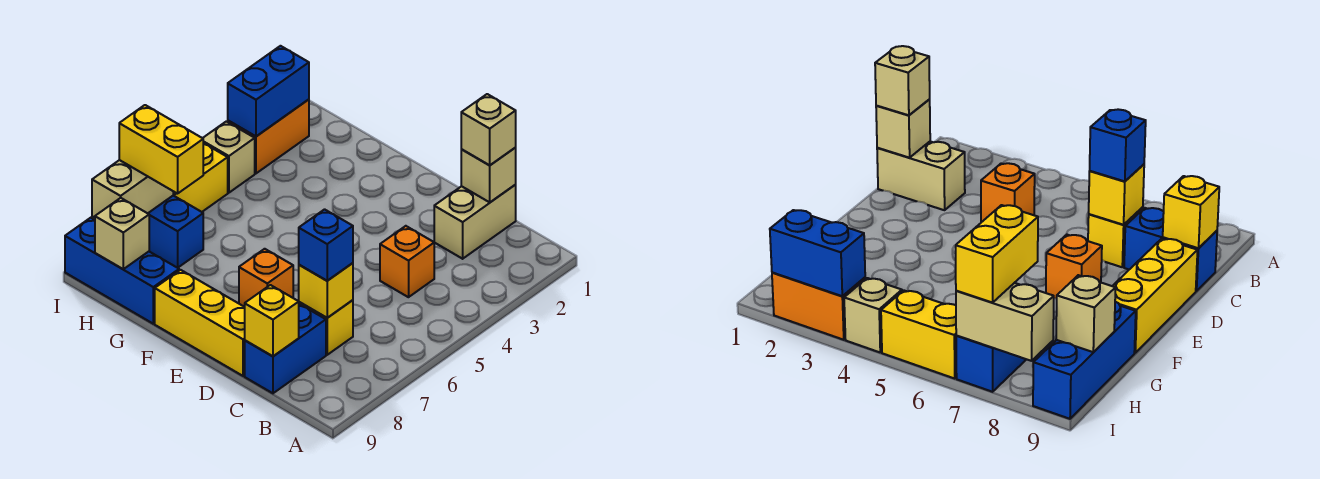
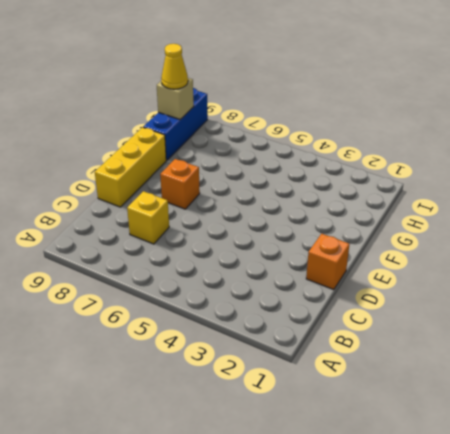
orange 1x1 brick [306,234,349,290] -> orange 1x1 brick moved to [380,226,434,297]
yellow 1x1 cone [161,44,188,89] -> none
none -> tan 1x2 brick [434,185,516,259]
none -> blue 1x2 brick [245,304,326,393]
none -> blue 1x2 brick [148,196,203,268]

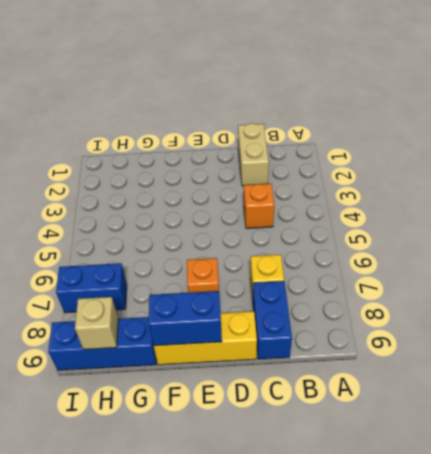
blue 1x2 brick [149,291,222,346] -> blue 1x2 brick turned to [228,46,309,136]
none -> orange 1x2 brick [228,99,309,173]
none -> tan 1x1 brick [203,121,255,193]
none -> yellow 1x2 brick [173,143,228,212]

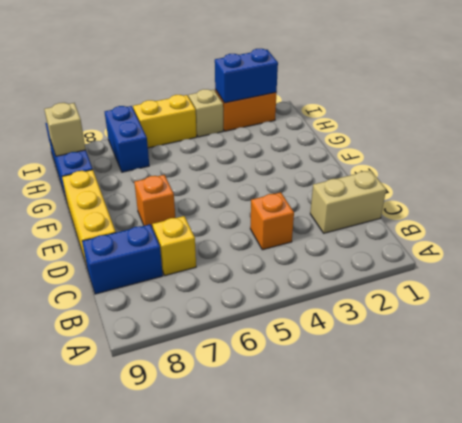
none -> tan 1x1 brick [461,148,516,202]
none -> yellow 1x1 brick [299,263,353,318]
none -> yellow 1x1 brick [245,285,299,356]

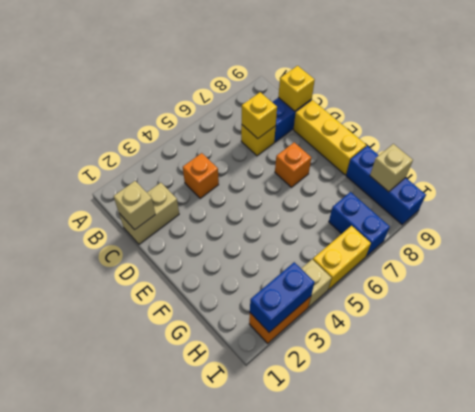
none -> tan 1x2 brick [92,160,173,218]
none -> tan 1x1 brick [461,94,516,165]
none -> blue 1x1 brick [299,209,353,281]

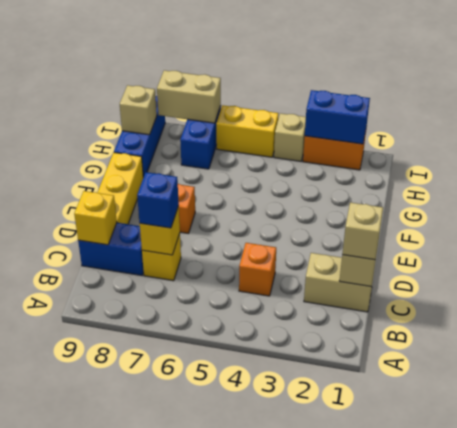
none -> yellow 1x2 brick [119,105,203,194]

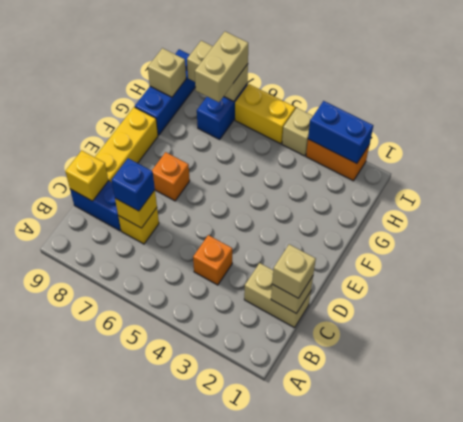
tan 1x2 brick [195,32,248,102] -> yellow 1x2 brick [119,105,203,194]

